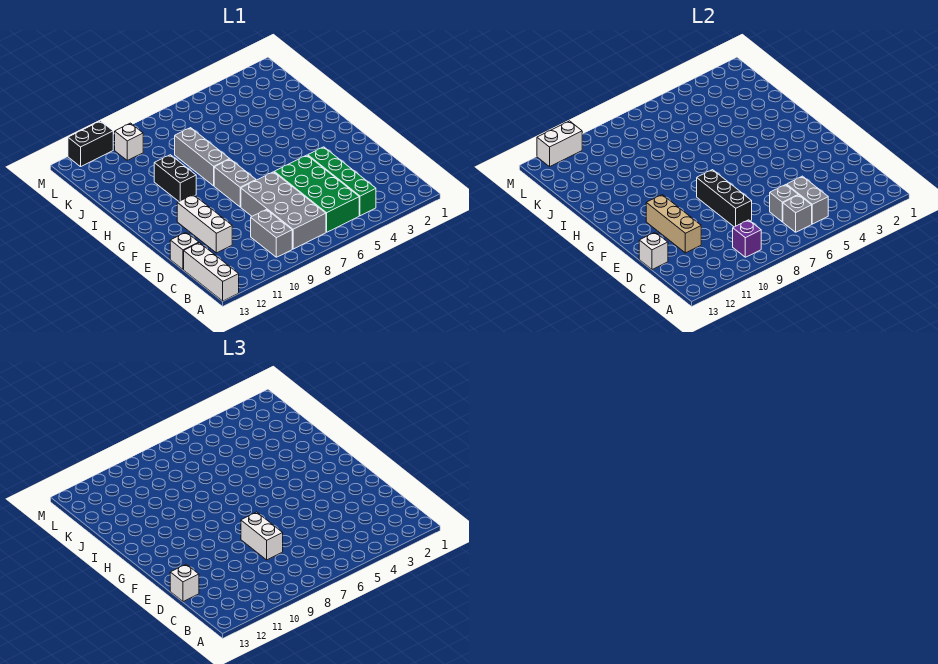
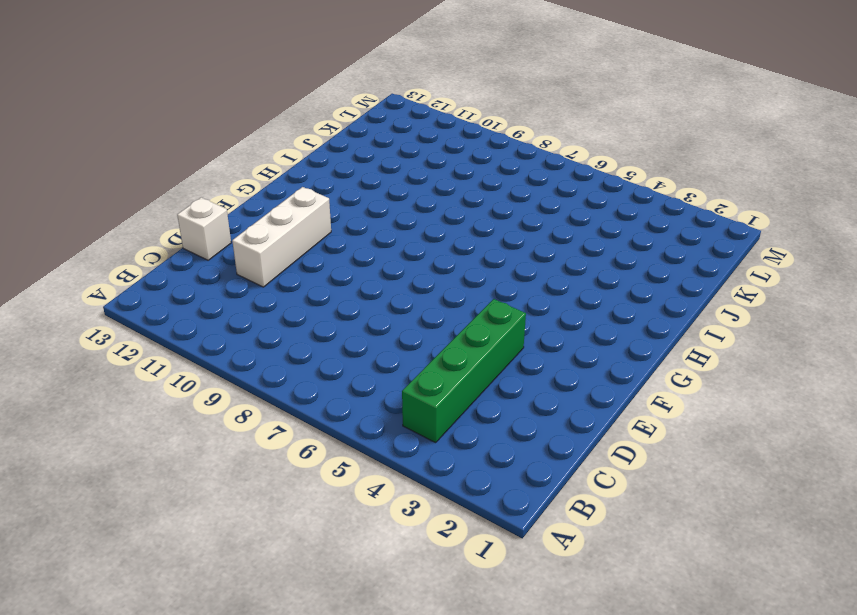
none -> white 1x3 brick [184,243,239,301]
none -> green 2x4 brick [275,155,359,232]
none -> grey 2x4 brick [241,172,326,249]

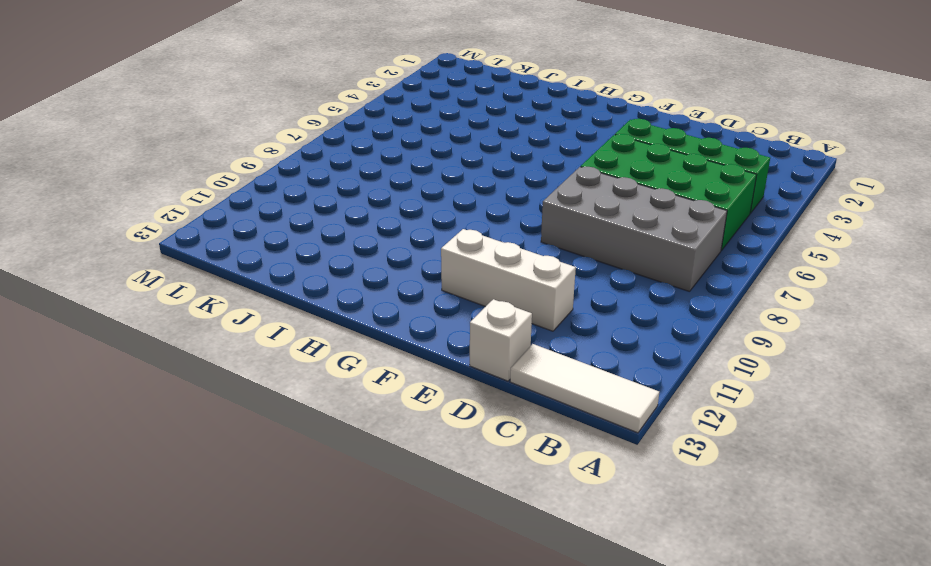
white 1x3 tile [510,344,659,433] -> white 1x3 brick [184,243,239,301]
none -> grey 1x2 brick [251,210,292,257]
none -> grey 1x2 brick [214,159,256,207]
none -> grey 1x3 brick [175,128,229,186]

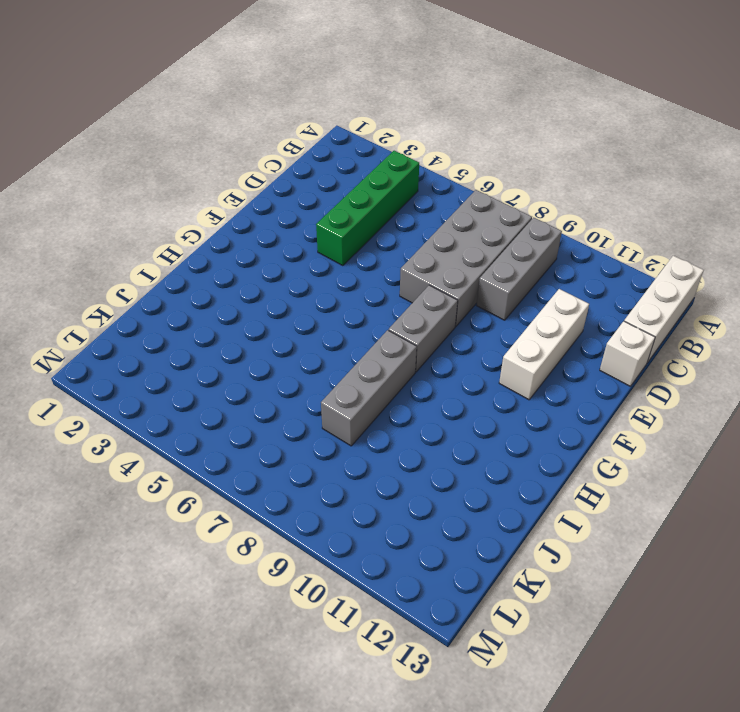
grey 1x3 brick [477,218,562,320] -> grey 1x2 brick [251,210,292,257]
none -> green 2x4 brick [275,155,359,232]
none -> black 1x2 brick [154,155,196,201]
none -> white 1x1 brick [115,123,143,160]

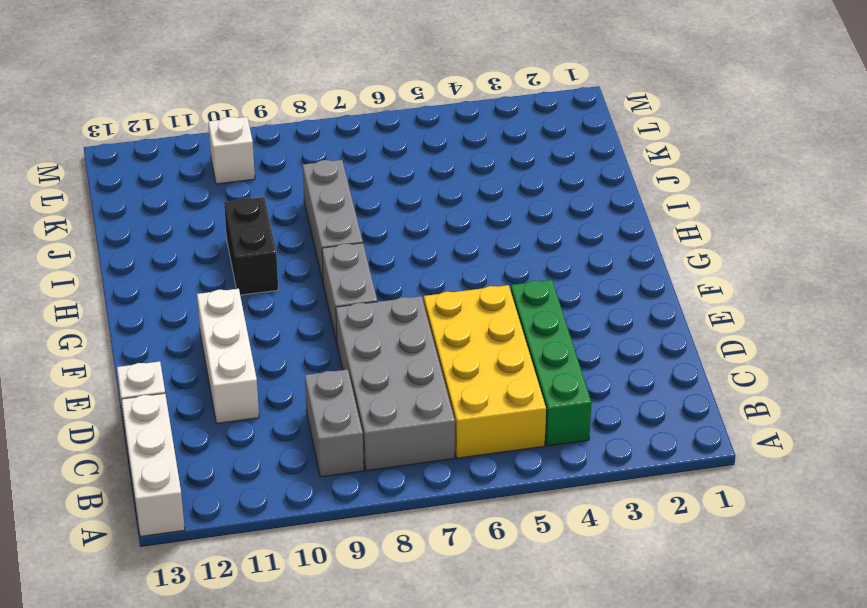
yellow 2x4 brick [424,285,546,458] -> green 2x4 brick [275,155,359,232]
none -> black 1x2 brick [68,121,113,167]
none -> grey 1x2 brick [787,176,828,224]
none -> grey 1x1 brick [783,195,812,232]

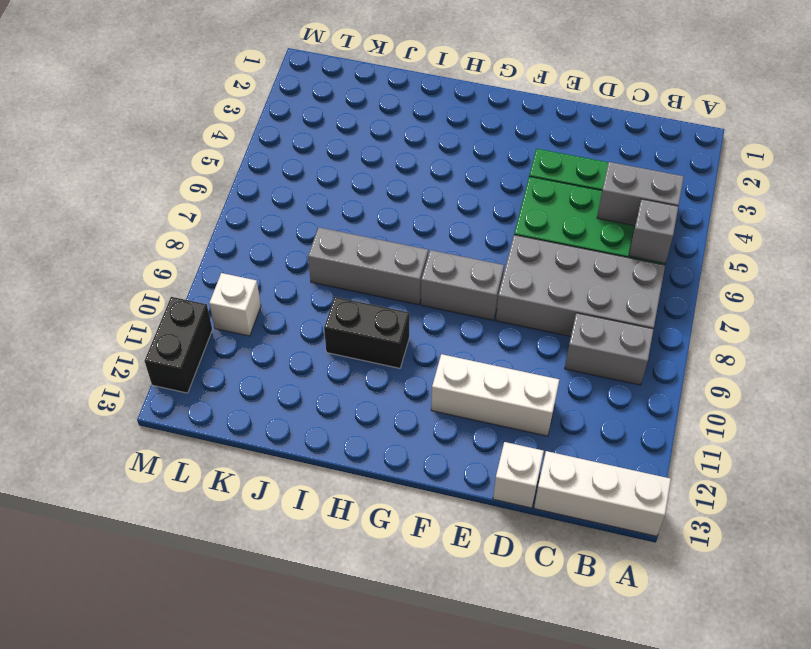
none -> purple 1x1 brick [733,220,761,257]
none -> grey 1x1 brick [770,185,798,222]
none -> black 1x3 brick [697,170,752,227]

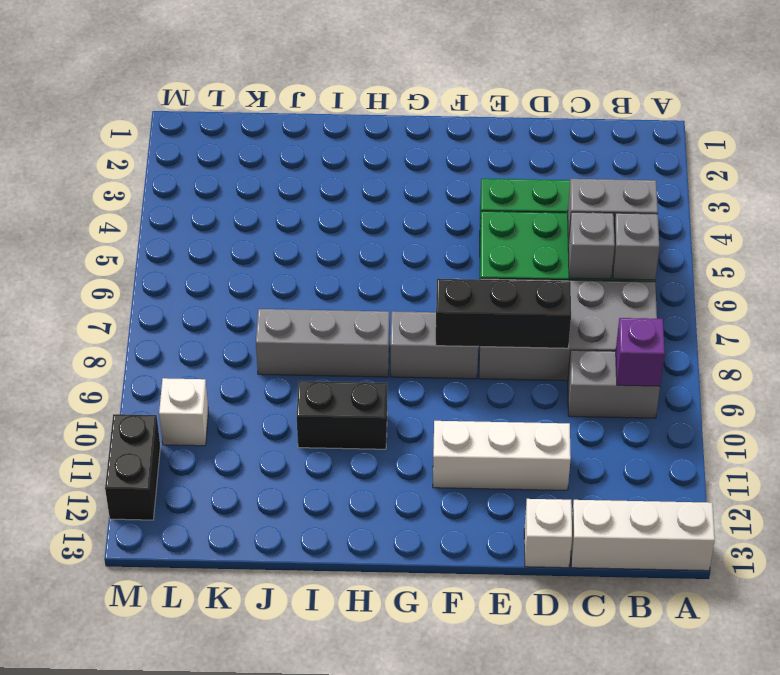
none -> tan 1x3 brick [646,195,701,253]
none -> white 1x1 brick [639,232,668,270]
none -> white 1x2 brick [537,121,582,167]

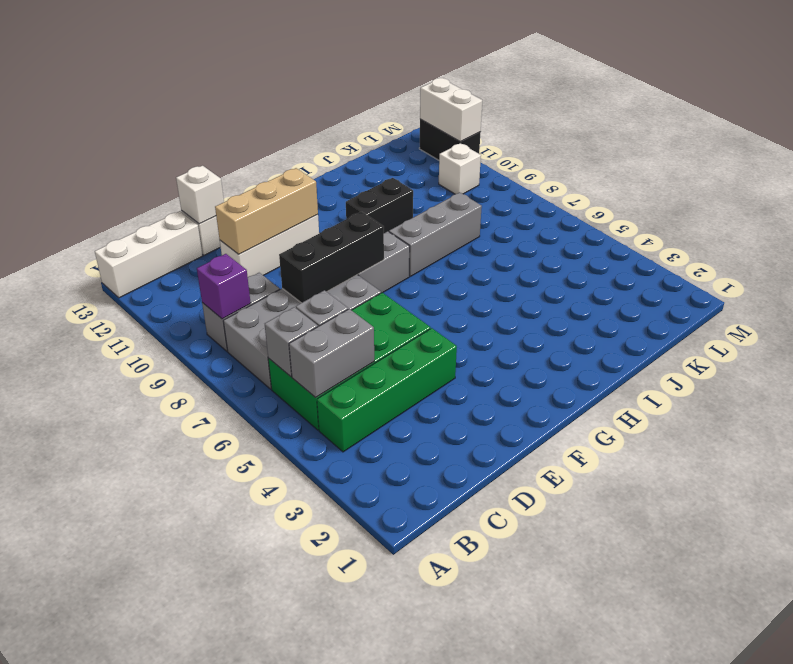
none -> white 1x2 brick [241,512,283,560]
none -> white 1x1 brick [170,564,199,602]

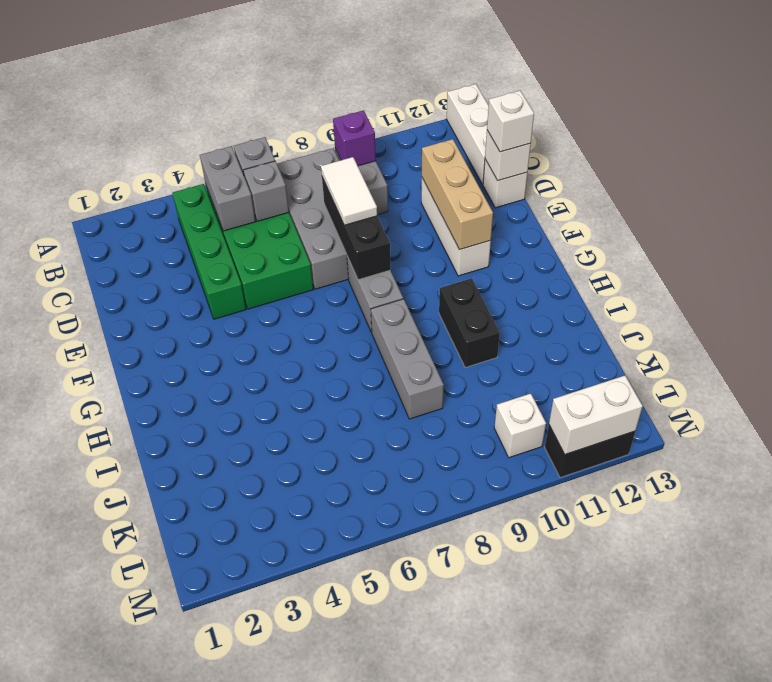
white 1x2 tile [321,157,377,225] -> white 1x2 brick [241,512,283,560]

